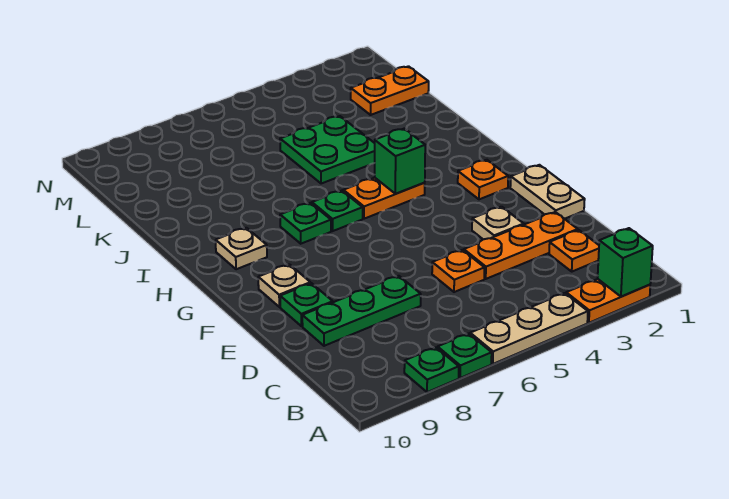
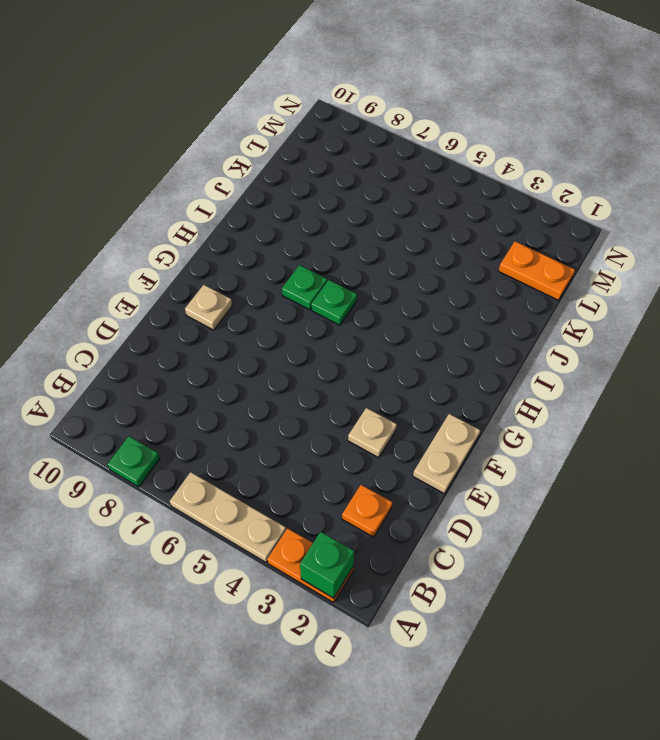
none -> green 1x1 plate [438,333,492,378]
none -> orange 1x3 plate [464,212,578,279]
none -> orange 1x1 plate [432,250,484,292]

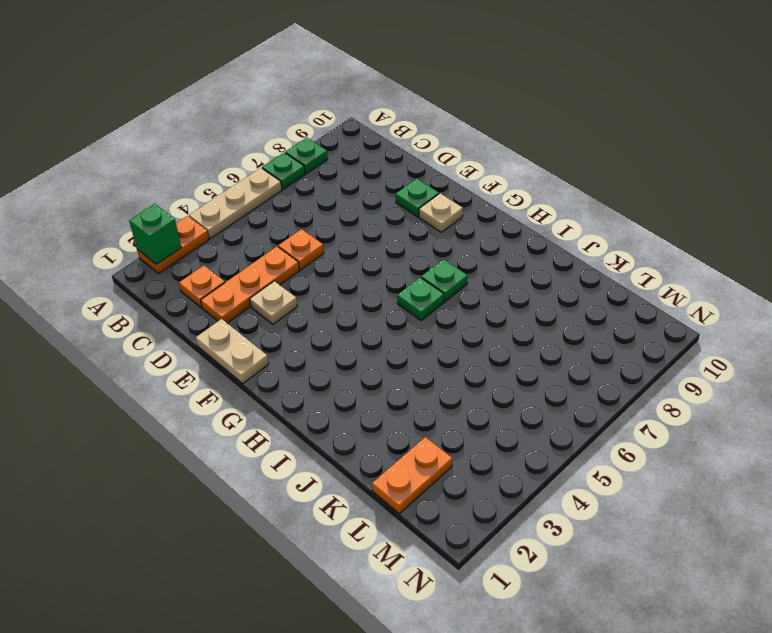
none -> green 1x3 plate [302,276,421,346]
none -> orange 1x1 plate [458,160,508,199]
none -> orange 1x2 plate [343,178,425,219]

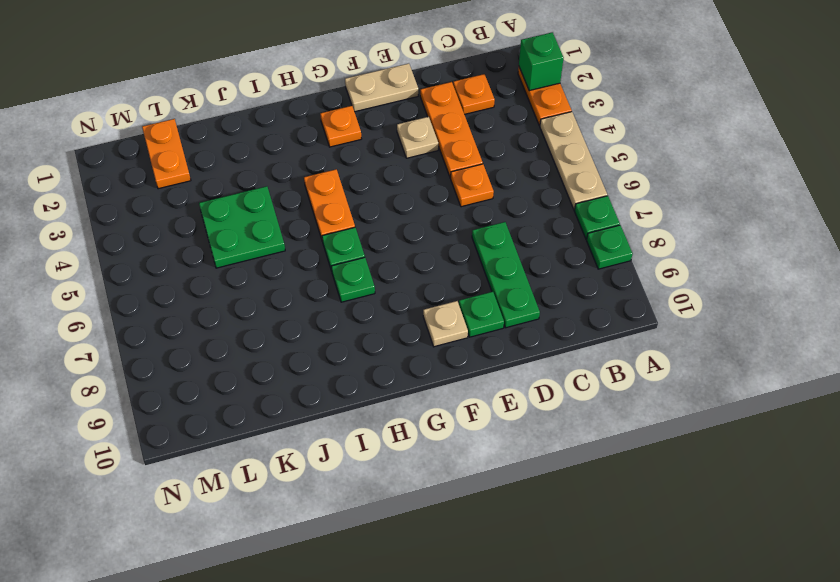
none -> tan 1x1 plate [216,228,267,269]
none -> green 1x1 brick [375,129,425,194]

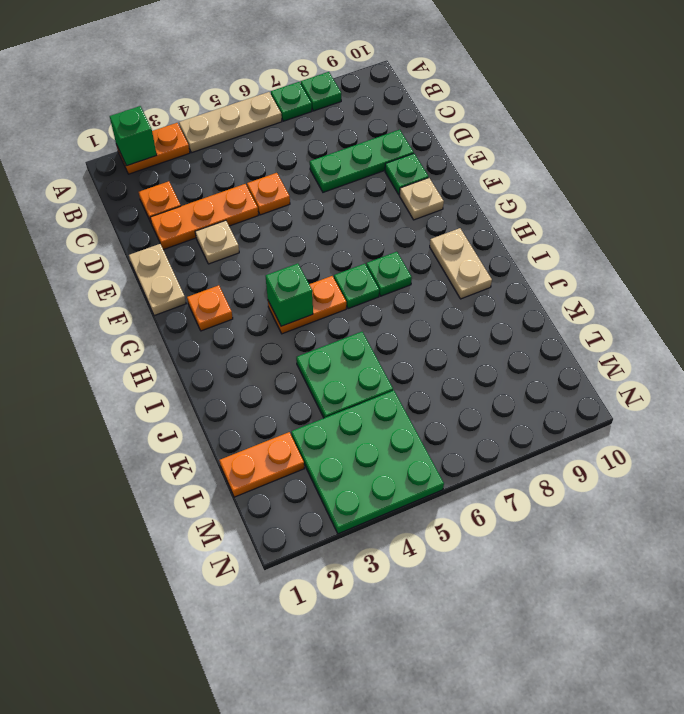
tan 1x2 plate [430,228,492,299] -> tan 1x1 plate [216,228,267,269]
green 3x3 plate [291,390,444,534] -> none

